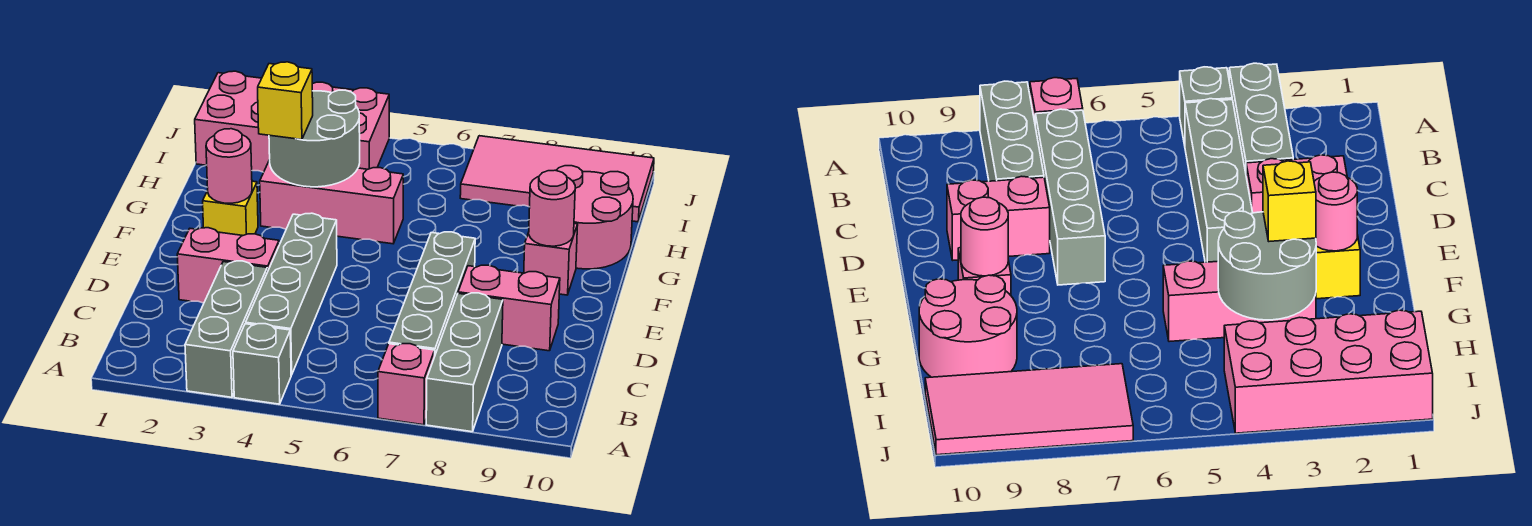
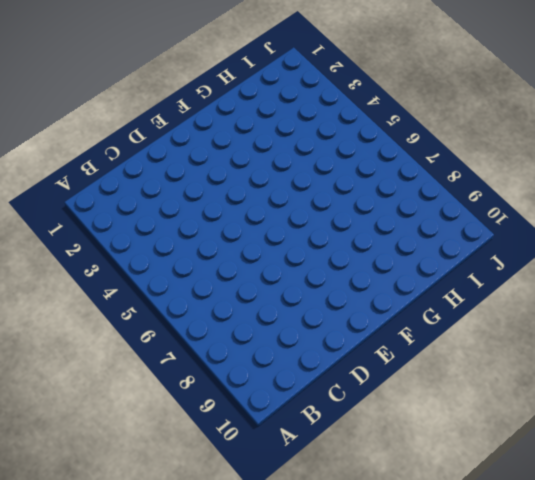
none -> grey 1x3 brick [185,261,267,397]
none -> grey 1x1 brick [233,324,291,404]
none -> pink 1x1 brick [378,344,435,425]

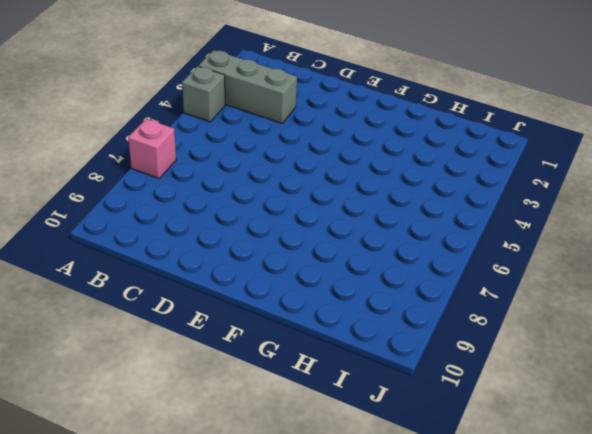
none -> grey 1x3 brick [426,293,503,432]
none -> grey 1x4 brick [246,213,337,375]
none -> grey 1x4 brick [389,232,475,354]

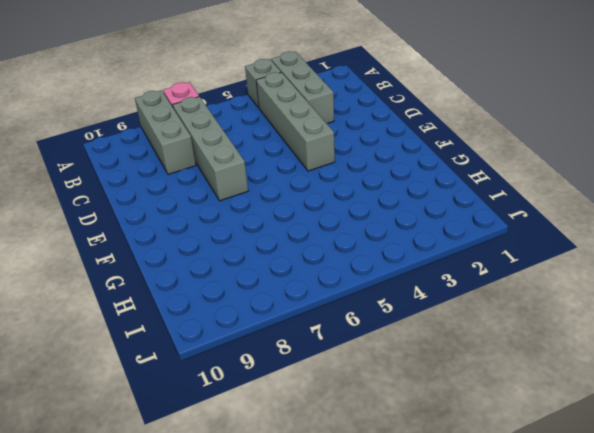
none -> pink 1x2 brick [177,228,279,303]
none -> pink 1x2 brick [458,265,560,351]
none -> yellow 1x1 brick [203,181,258,236]

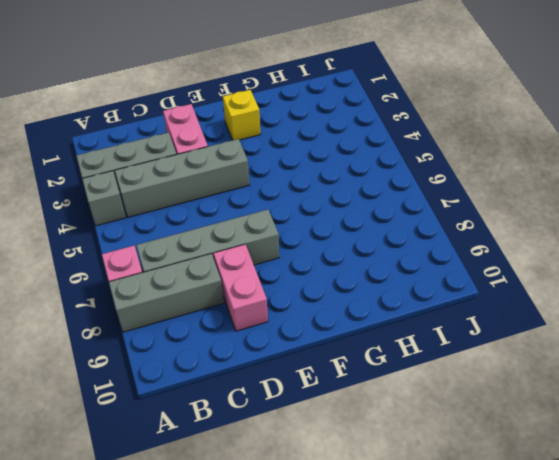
none -> pink 1x1 brick [524,224,578,295]
none -> pink 1x3 brick [260,160,403,244]
none -> pink 2x2 round brick [556,166,633,269]

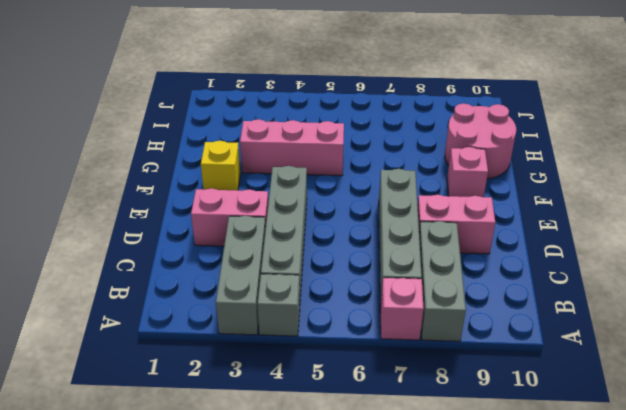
none -> pink 2x4 brick [195,71,389,172]
none -> pink 2x4 tile [460,136,654,222]
none -> pink 1x1 round brick [206,129,252,203]

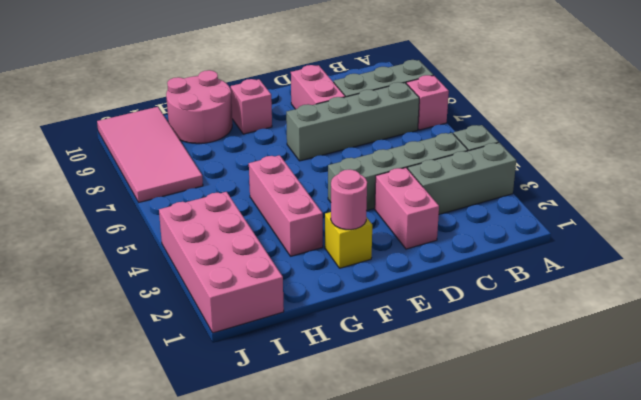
none -> pink 1x1 round brick [529,170,575,246]
none -> grey 2x2 round brick [269,90,360,187]
none -> yellow 1x1 brick [258,62,313,140]

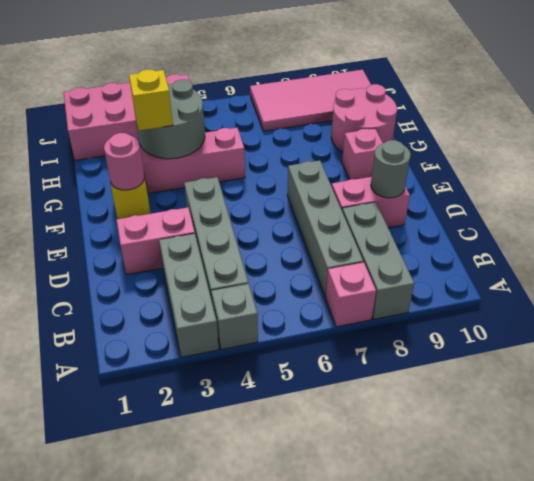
grey 1x1 round brick [371,140,411,198] -> none
none -> pink 1x1 round brick [529,170,575,246]

